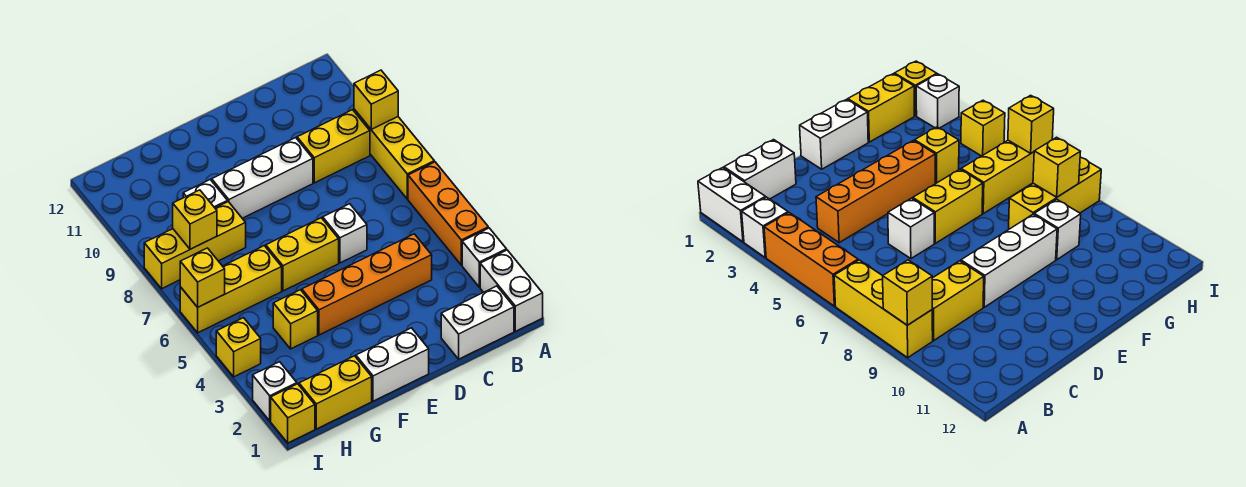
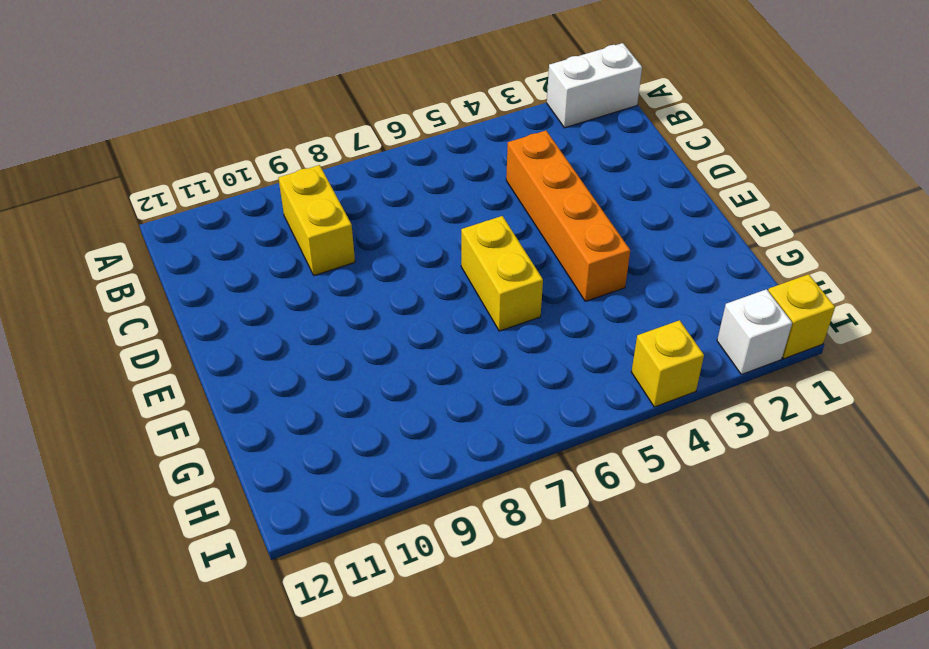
none -> white 1x1 brick [462,228,507,287]
none -> orange 1x3 brick [408,162,488,265]
none -> yellow 1x3 brick [354,109,434,199]

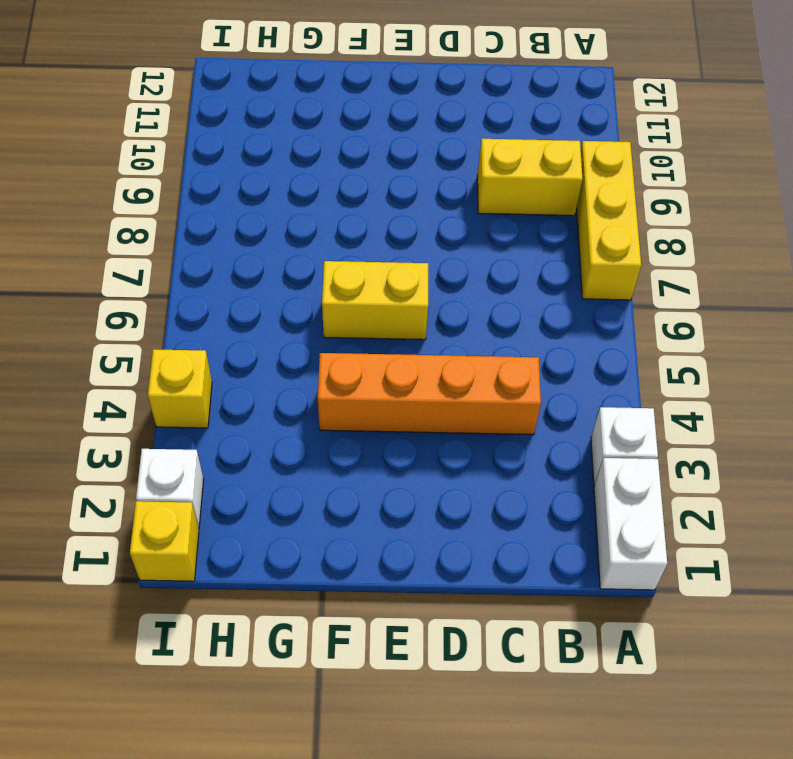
none -> orange 1x3 brick [408,162,488,265]
none -> white 1x2 brick [441,286,514,359]
none -> white 1x1 brick [323,204,367,263]

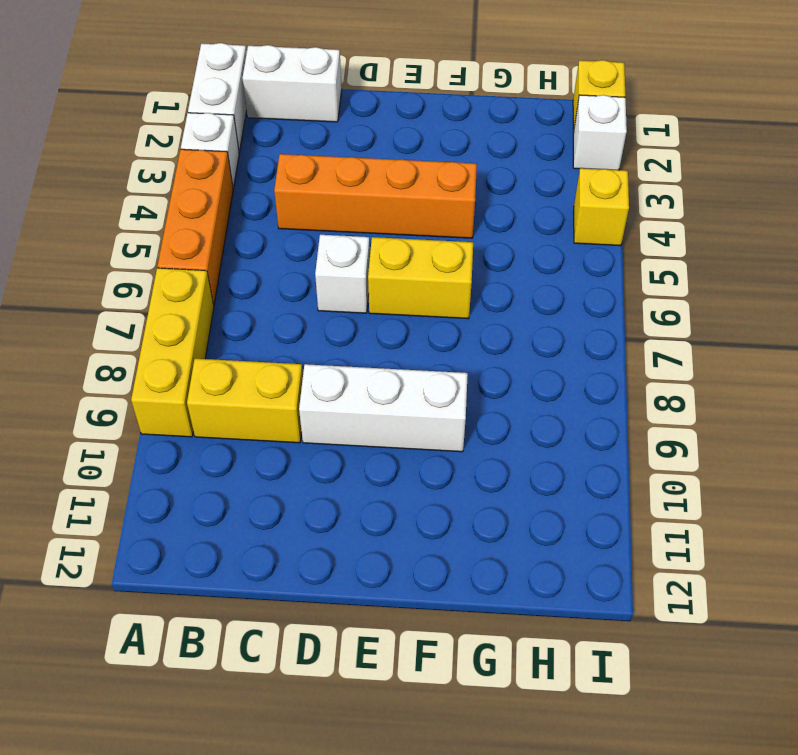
none -> white 1x2 brick [356,328,429,401]
none -> yellow 1x2 brick [299,356,372,429]
none -> yellow 1x1 brick [273,290,318,349]

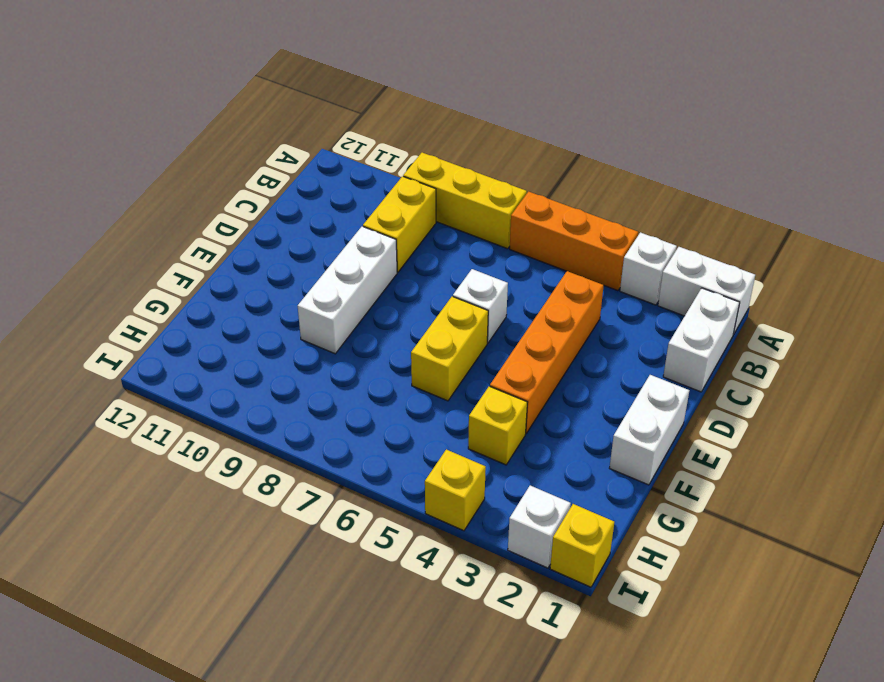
none -> yellow 1x2 brick [299,356,372,429]
none -> yellow 1x3 brick [180,246,282,333]
none -> yellow 1x3 brick [144,202,246,289]

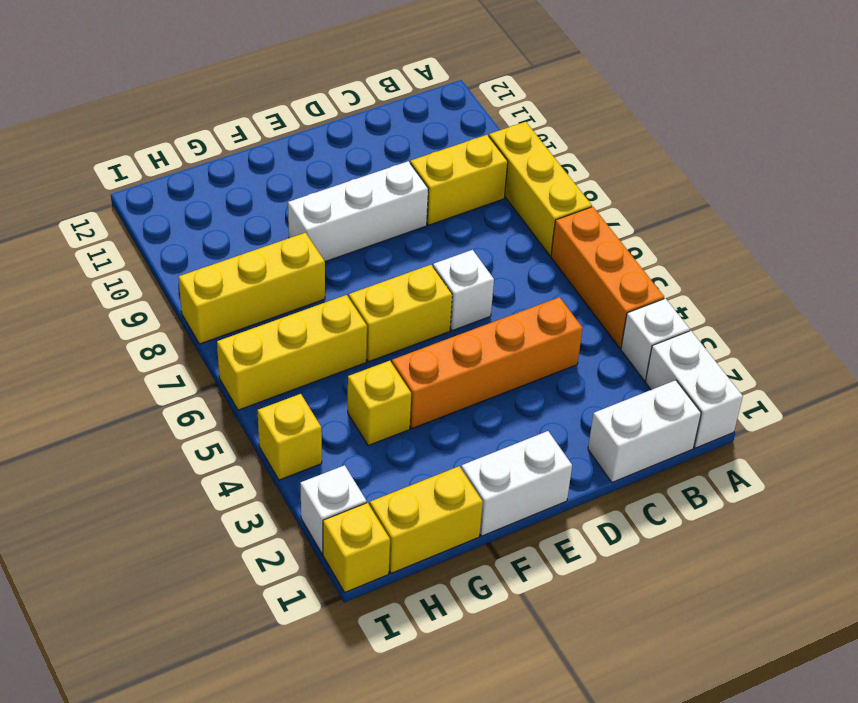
none -> white 1x1 brick [183,180,228,208]
none -> yellow 1x1 brick [354,70,398,129]
none -> yellow 1x1 brick [173,190,217,249]

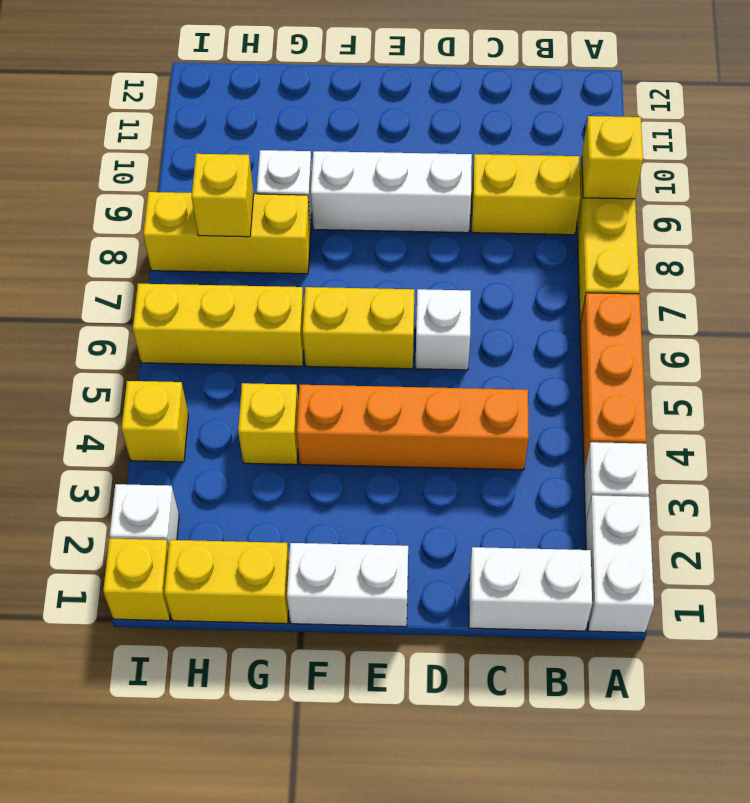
none -> yellow 1x1 brick [180,248,225,307]

